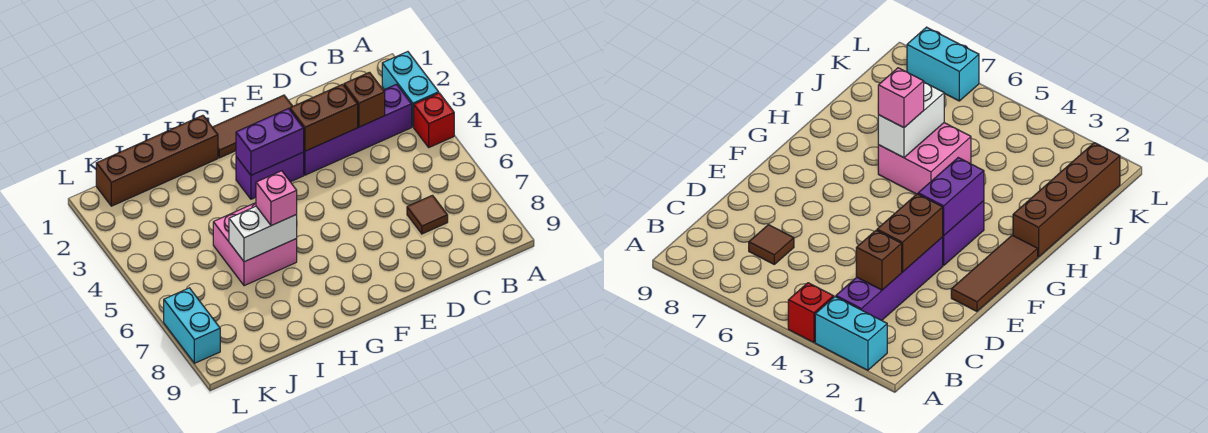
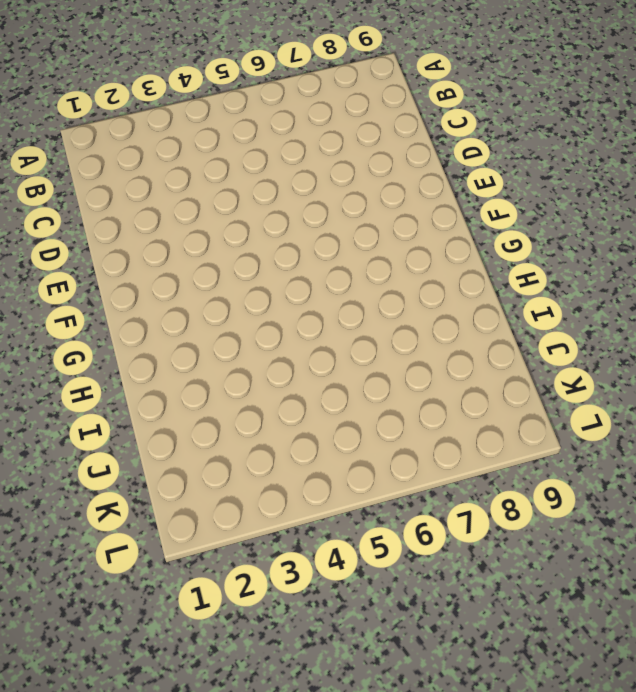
none -> cyan 1x2 brick [382,52,439,127]
none -> red 1x1 brick [414,93,454,147]
none -> purple 1x4 brick [304,84,412,175]

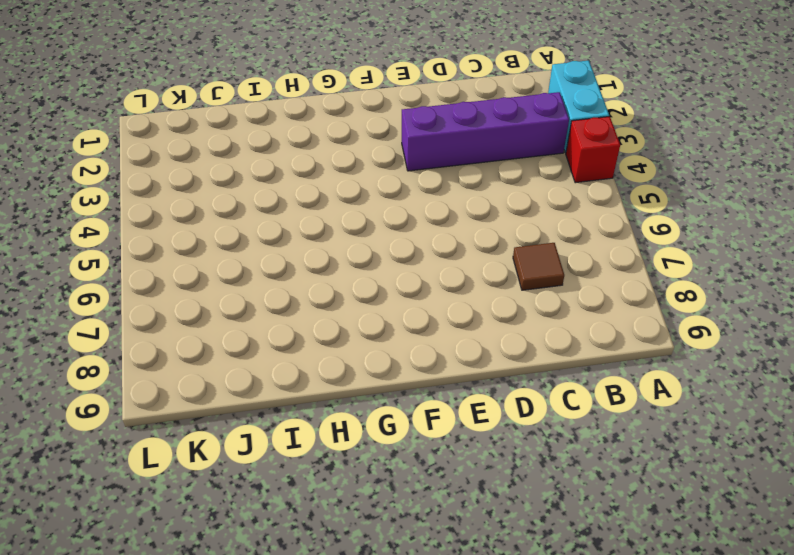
none -> brown 1x3 tile [213,95,293,158]
none -> purple 1x2 brick [236,152,304,199]
none -> brown 1x4 brick [96,115,218,206]

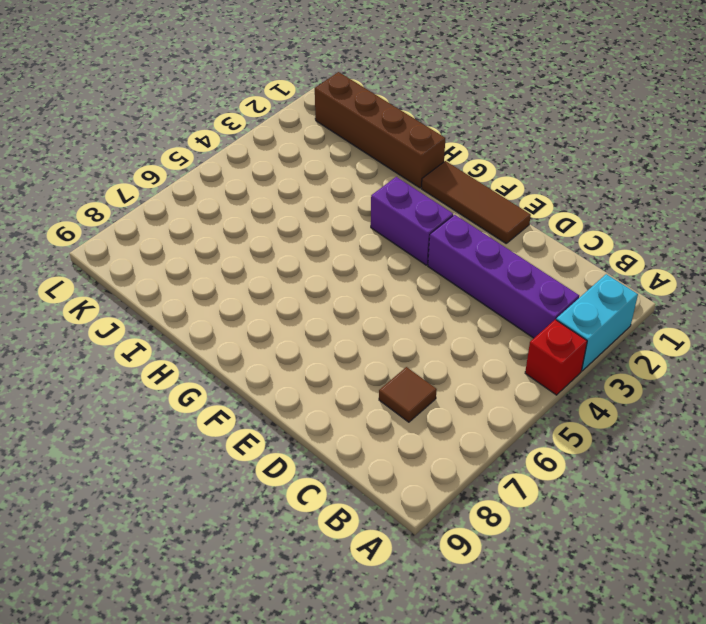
none -> pink 2x2 brick [213,203,297,286]
none -> cyan 1x2 brick [164,288,220,363]
none -> brown 1x1 brick [344,72,385,127]

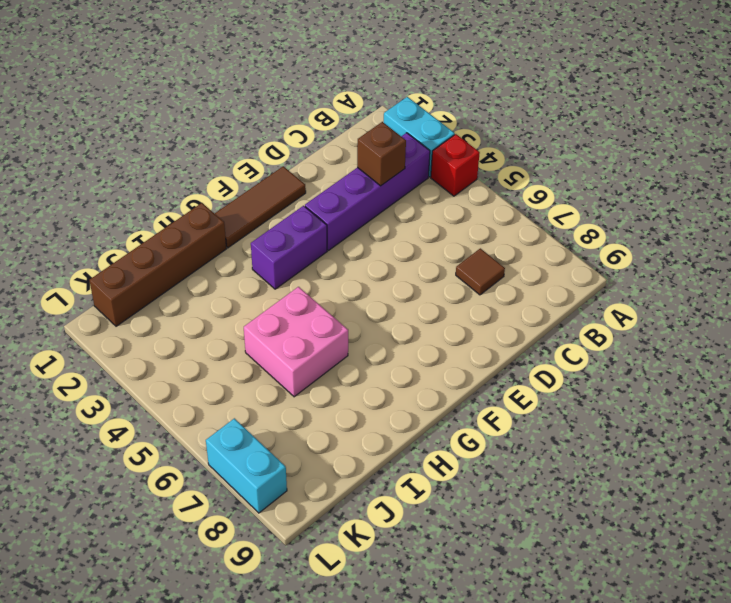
none -> brown 1x2 brick [290,84,358,151]
none -> purple 1x2 brick [236,109,304,175]
none -> white 1x2 brick [229,206,297,262]

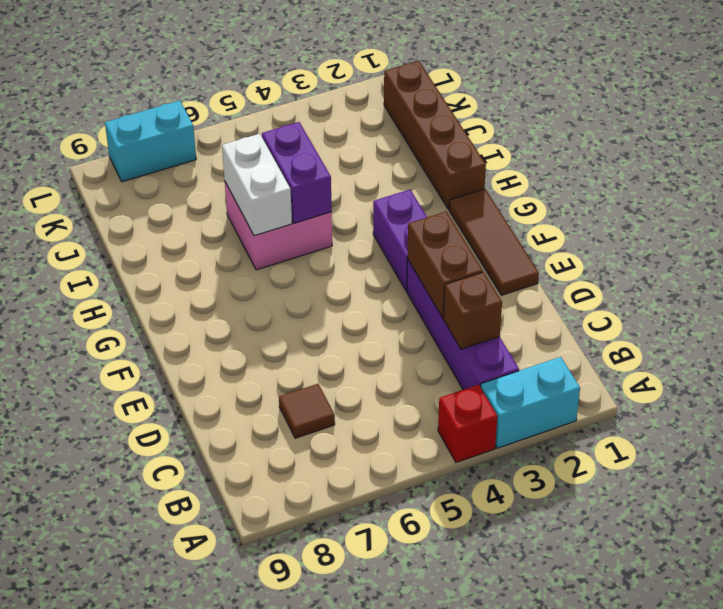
purple 1x2 brick [262,122,332,223] -> purple 1x2 brick moved to [236,109,304,175]
none -> pink 1x1 brick [256,171,297,226]

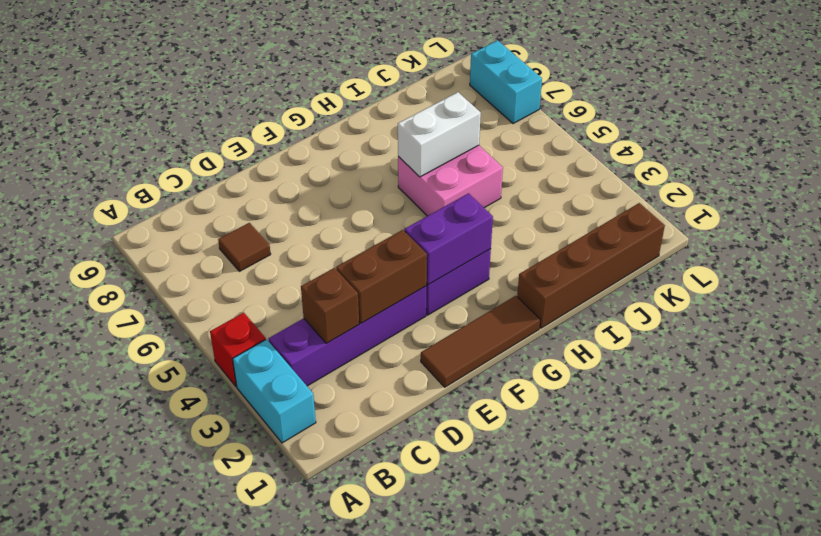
none -> pink 1x1 brick [256,171,297,226]

